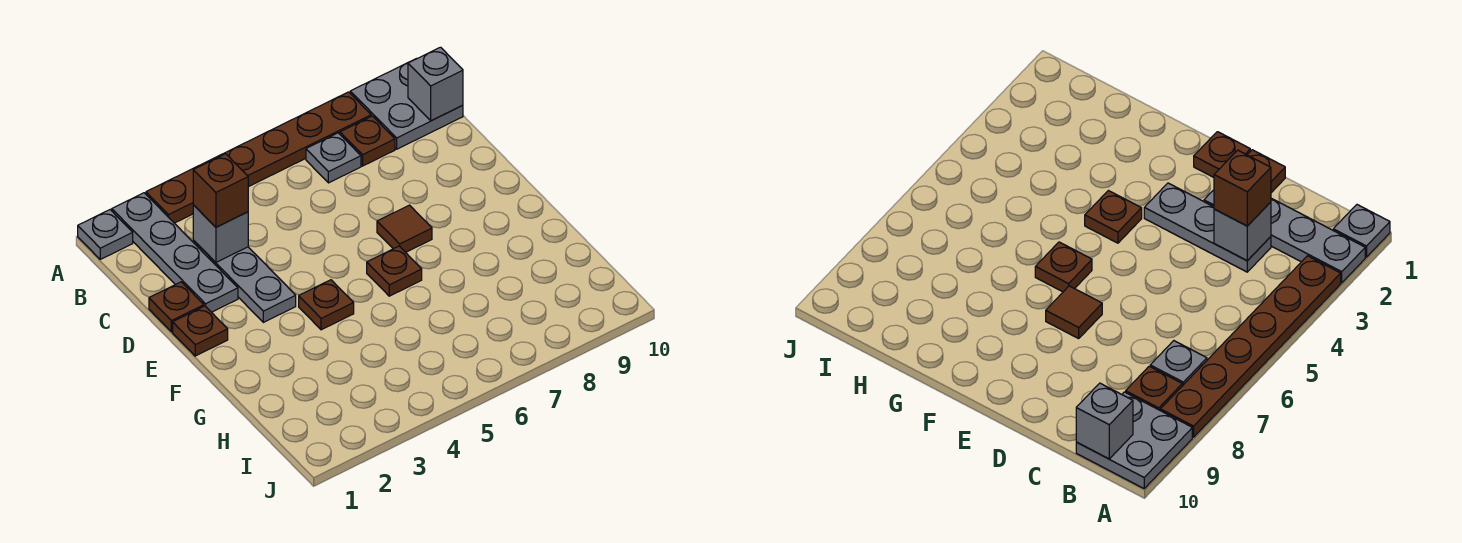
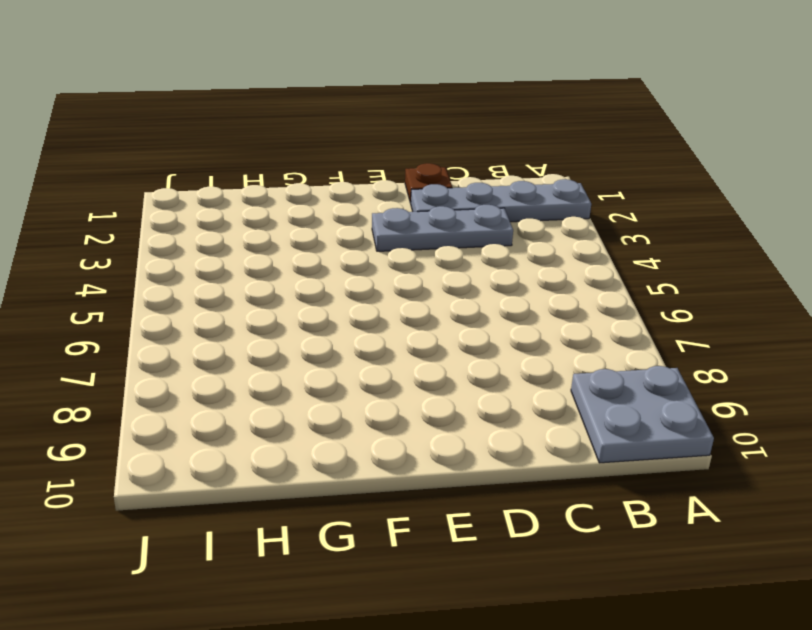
none -> grey 1x1 plate [78,210,133,259]
none -> brown 1x6 plate [146,92,371,223]
none -> grey 1x1 plate [306,133,361,183]

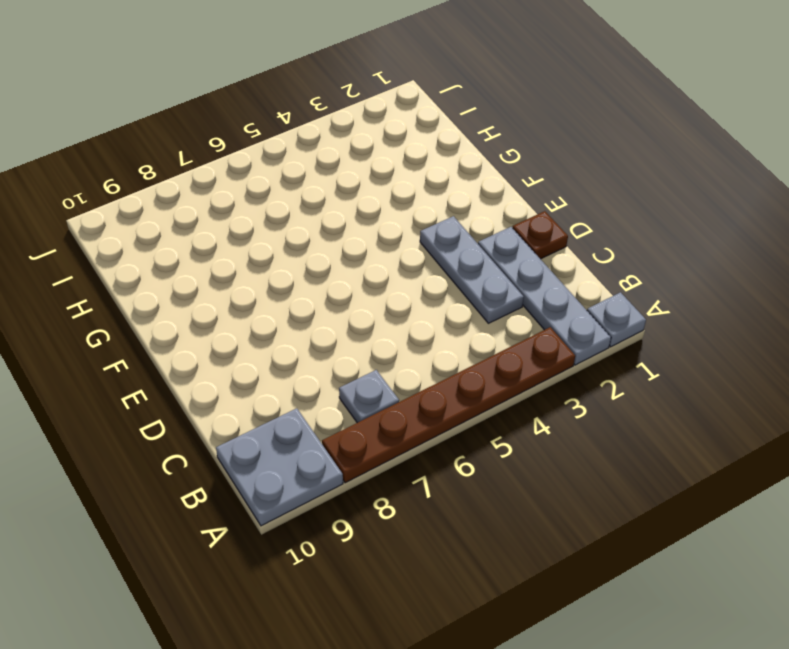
none -> brown 1x1 plate [340,116,395,166]
none -> brown 1x1 plate [173,306,228,356]
none -> brown 1x1 tile [377,205,432,252]

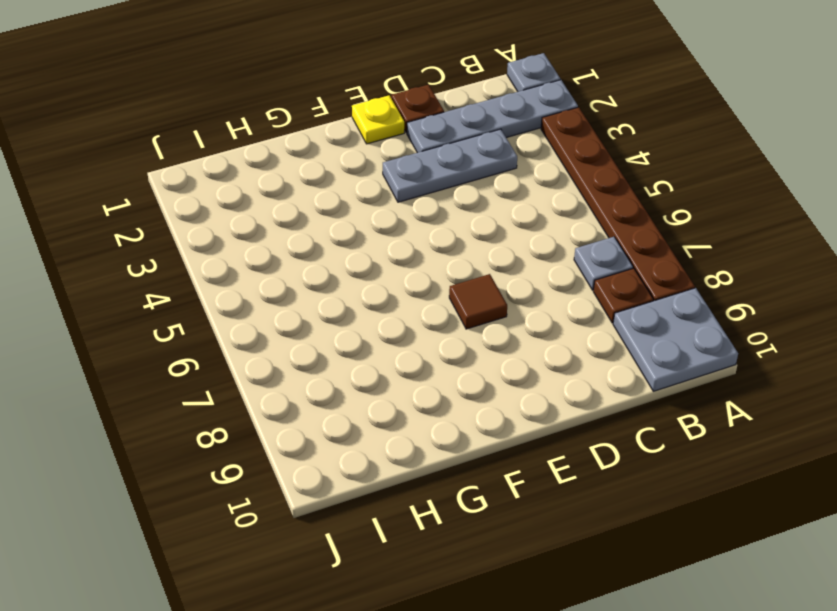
yellow 1x1 plate [352,95,404,144] -> brown 1x1 plate [173,306,228,356]
none -> brown 1x1 plate [299,280,354,330]
none -> brown 1x1 plate [367,246,422,296]
none -> grey 1x1 brick [408,47,463,121]

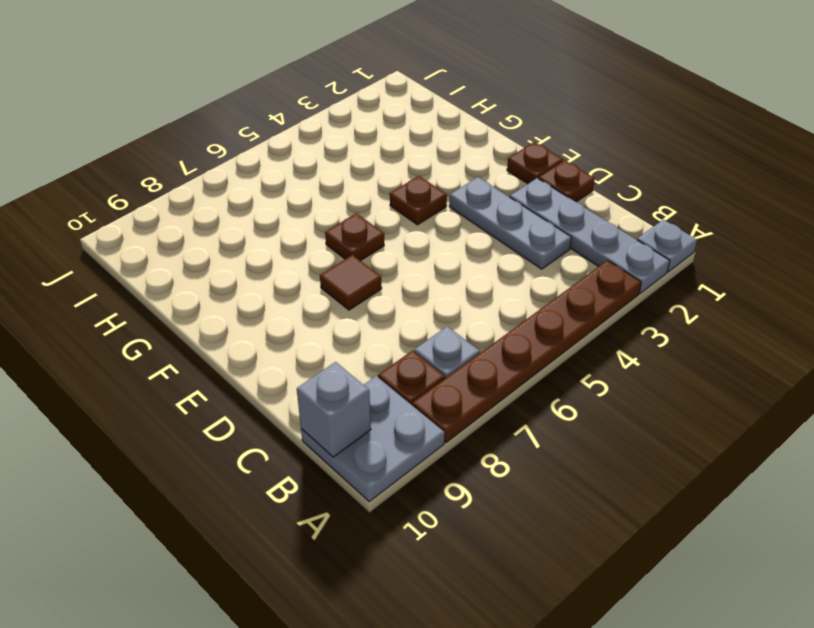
none -> grey 1x1 brick [193,205,248,262]
none -> brown 1x1 brick [193,154,248,227]

